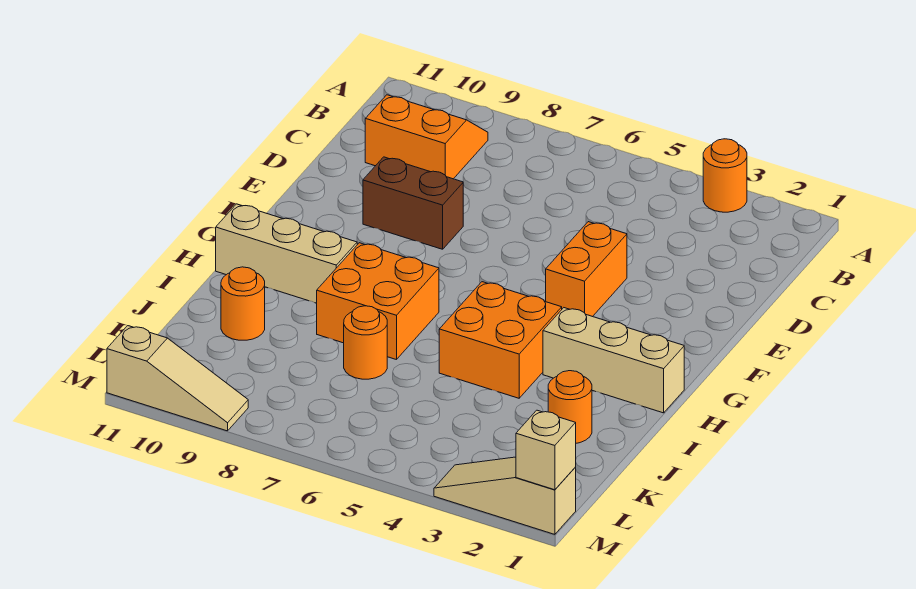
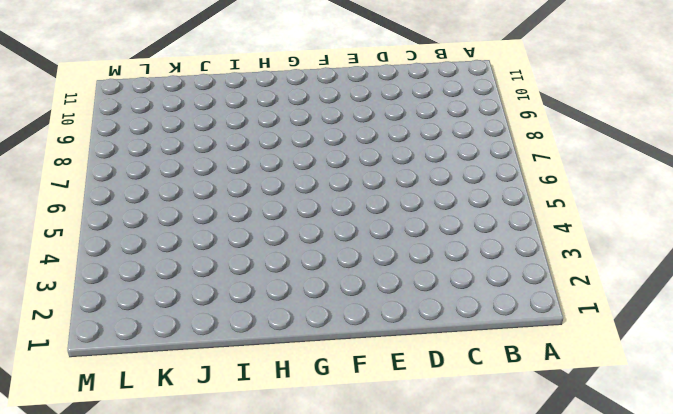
none -> orange 1x1 round brick [703,139,747,212]
none -> orange 2x2 slope [365,95,488,179]
none -> orange 1x2 brick [546,222,627,317]

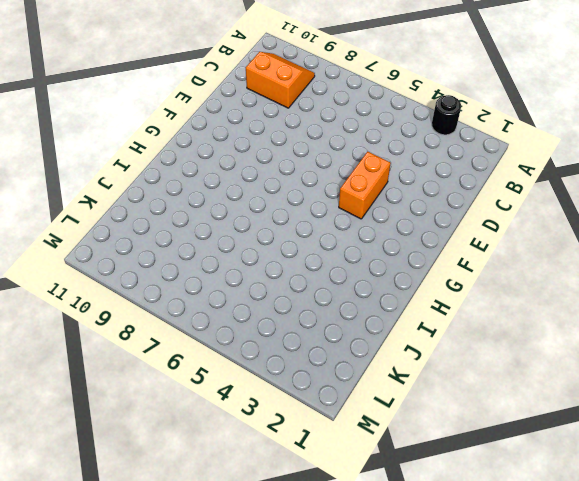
black 1x1 round brick [432,95,461,135] -> orange 1x1 round brick [703,139,747,212]
none -> brown 1x2 brick [363,157,463,249]
none -> tan 1x3 brick [543,308,684,413]
none -> orange 2x2 brick [439,282,562,398]

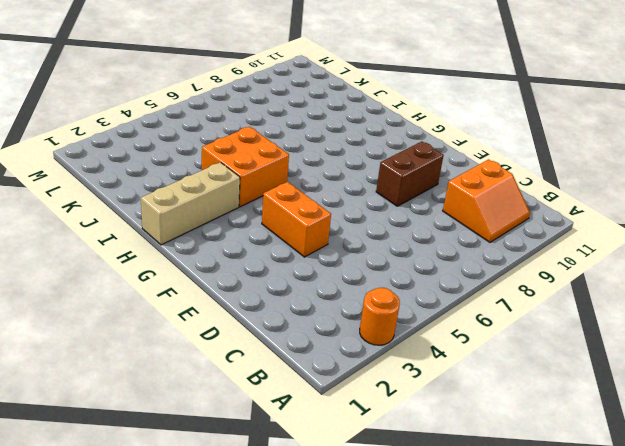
none -> orange 2x2 brick [317,243,439,360]
none -> tan 1x3 brick [216,204,357,303]
none -> orange 1x1 round brick [548,371,592,443]

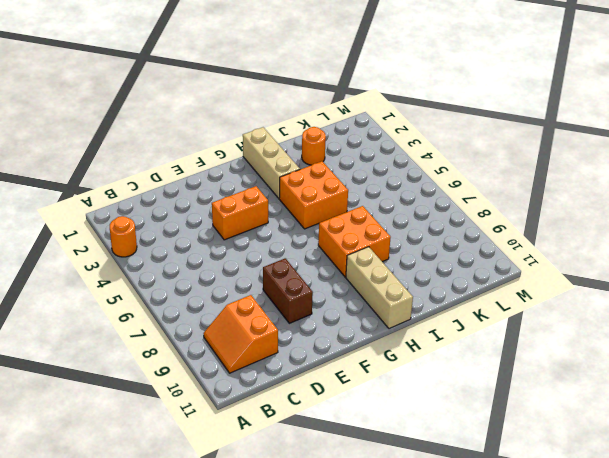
none -> orange 1x1 round brick [344,306,387,379]
none -> orange 1x1 round brick [221,267,265,340]
none -> tan 1x3 slope [434,457,576,534]

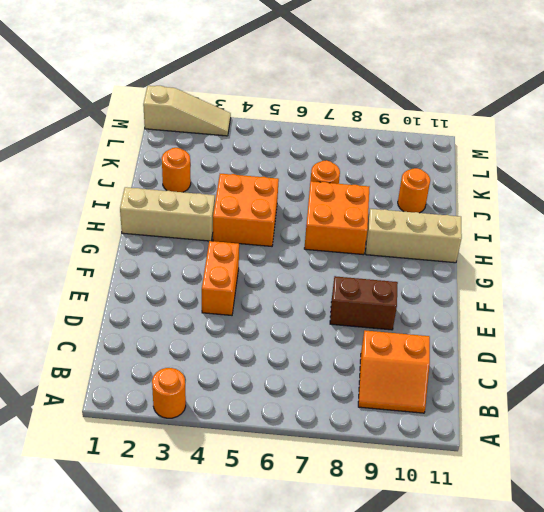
none -> tan 1x3 slope [107,326,248,431]
none -> tan 1x1 brick [516,410,576,490]

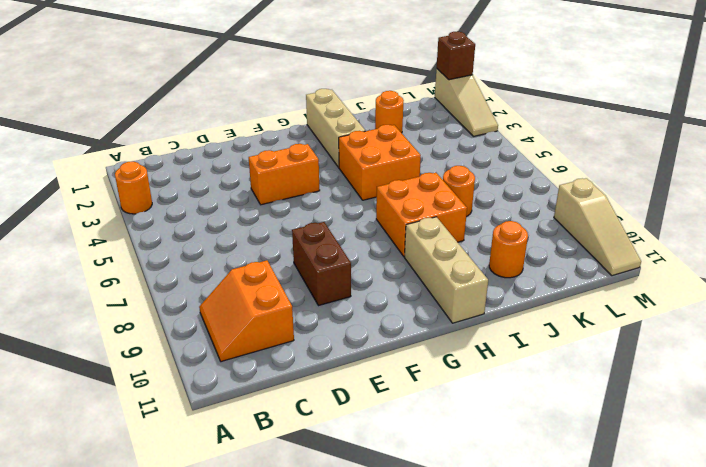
brown 1x1 brick [437,31,475,80] -> tan 1x1 brick [516,410,576,490]
tan 1x3 slope [554,178,641,276] -> tan 1x3 slope turned to [107,326,248,431]

